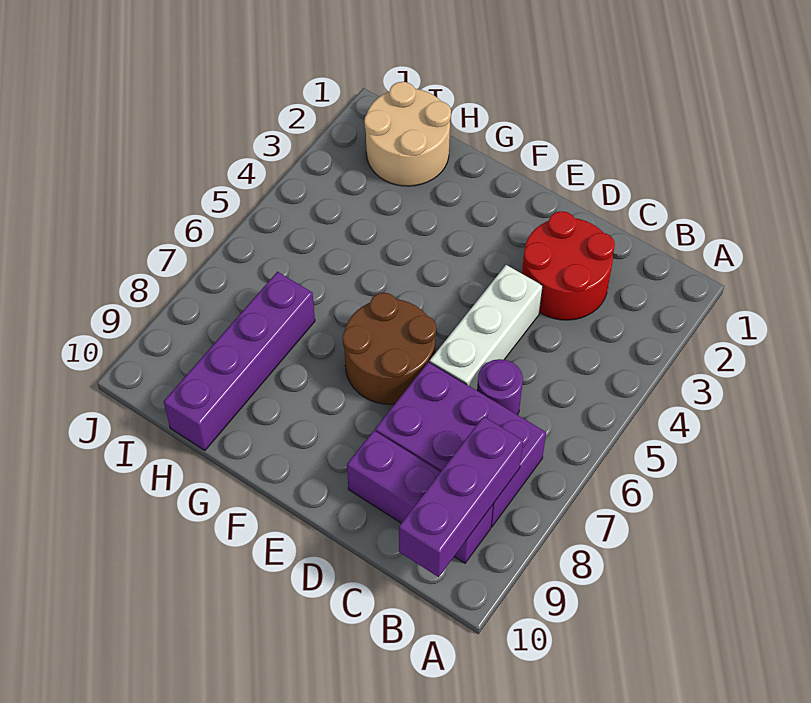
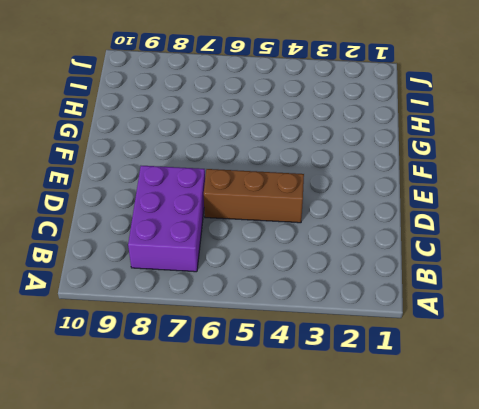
brown 1x3 brick [204,169,304,223] -> white 1x3 brick [430,265,543,390]
none -> purple 1x3 brick [347,431,493,563]
none -> red 2x2 round brick [522,211,615,320]

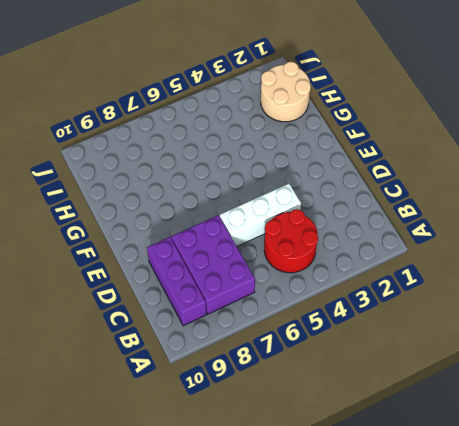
red 2x2 round brick [264,209,318,273] -> red 2x2 round brick moved to [522,211,615,320]
none -> purple 1x1 round brick [477,359,523,415]
none -> brown 2x2 round brick [343,293,436,404]

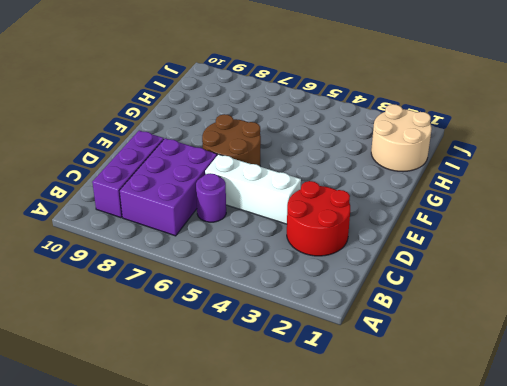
none -> purple 1x4 brick [164,272,315,451]
none -> purple 1x3 brick [399,416,523,577]

